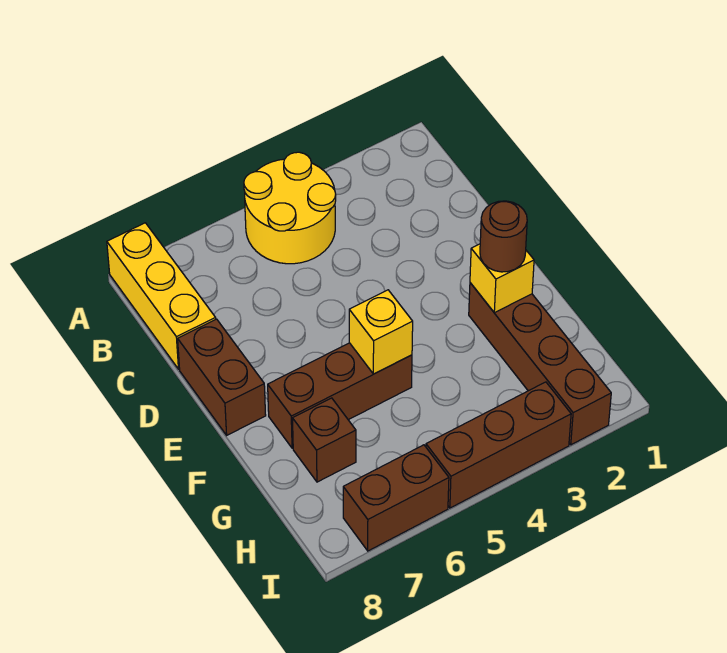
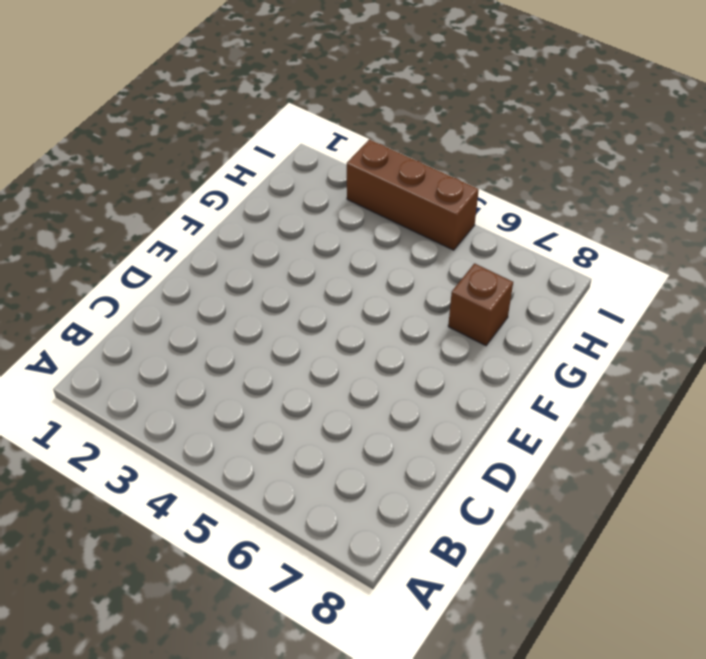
none -> yellow 2x2 round brick [244,152,336,264]
none -> yellow 1x3 brick [107,223,216,369]

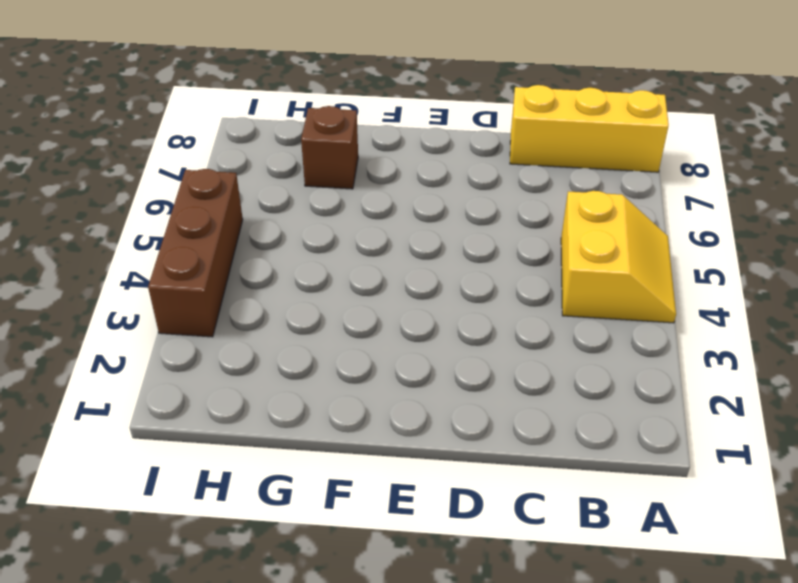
yellow 2x2 slope [561,191,676,323] -> yellow 2x2 round brick [244,152,336,264]
none -> brown 1x2 brick [178,319,266,435]
none -> brown 1x4 brick [469,283,611,445]

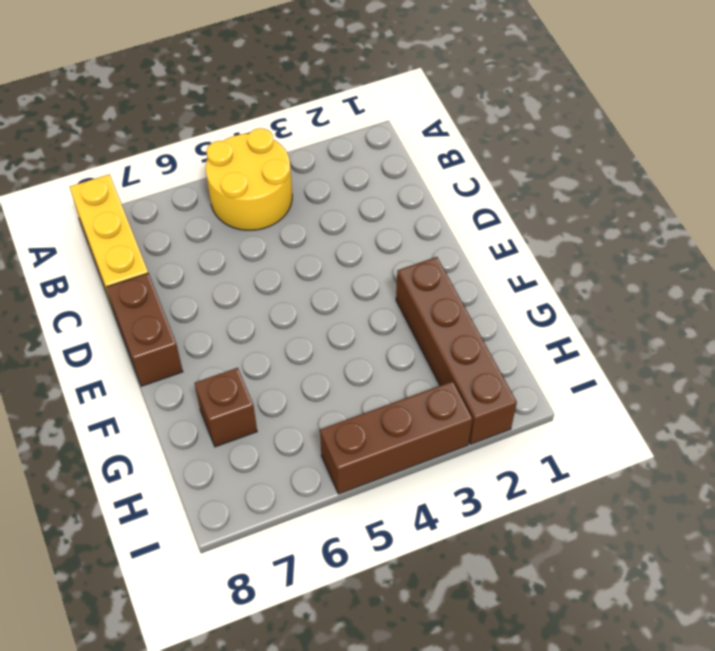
none -> brown 1x3 brick [268,343,412,448]
none -> brown 1x2 brick [343,445,449,551]

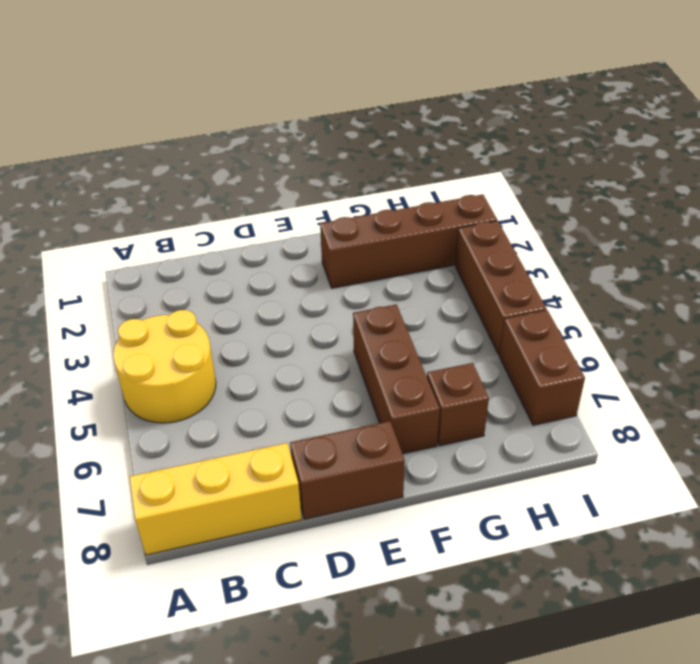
none -> yellow 1x1 brick [470,244,534,313]
none -> yellow 1x1 brick [349,290,413,374]

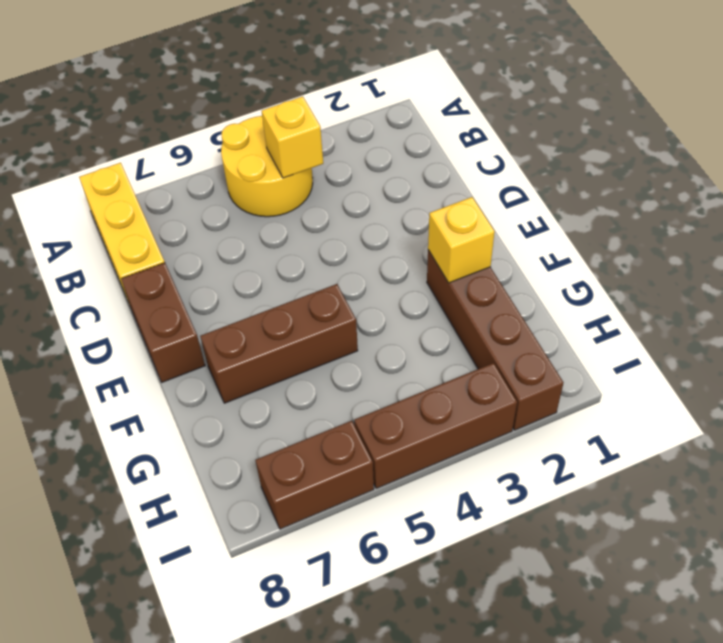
yellow 1x1 brick [262,96,323,178] -> yellow 1x1 brick moved to [349,290,413,374]
none -> brown 1x1 brick [293,398,356,482]
none -> brown 1x1 round brick [480,201,527,272]

